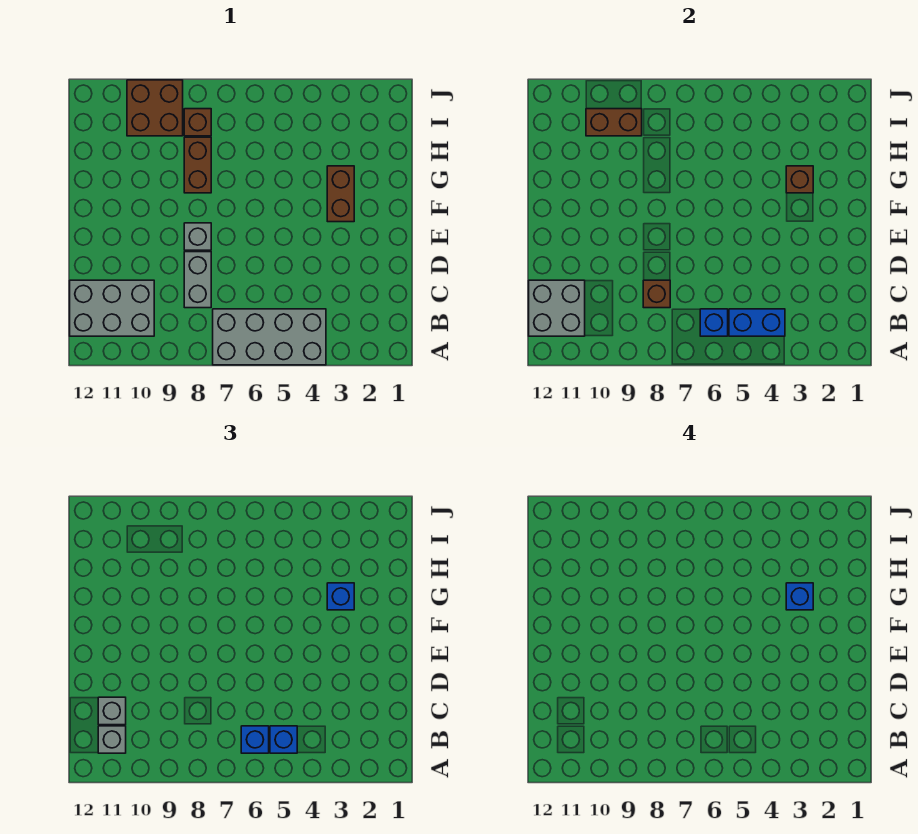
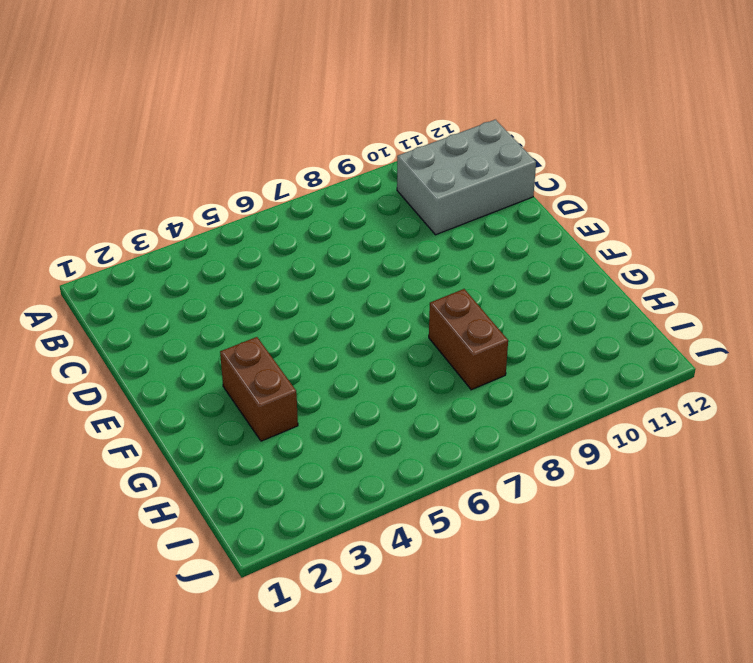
none -> grey 2x4 brick [213,309,326,365]
none -> grey 1x2 brick [184,252,211,308]
none -> grey 1x1 brick [184,223,211,250]

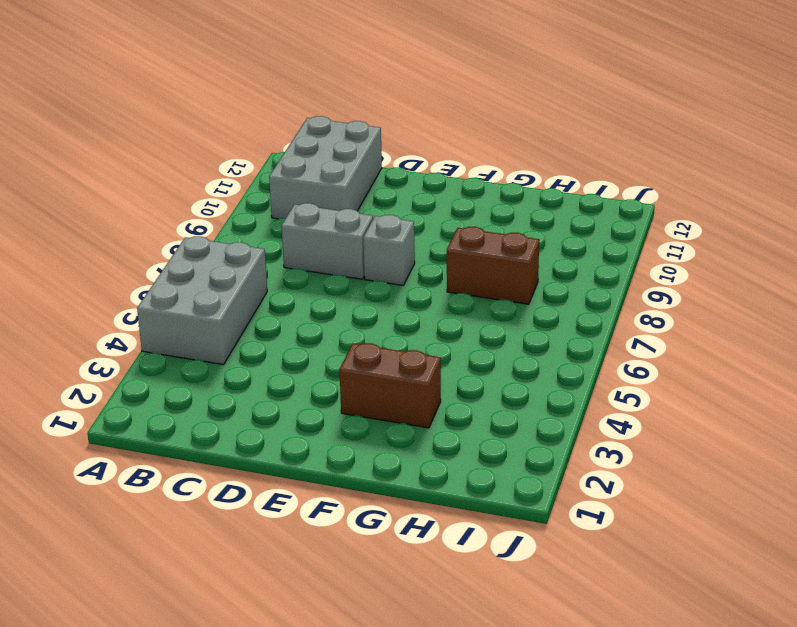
grey 2x3 brick [137,236,267,365] -> grey 2x4 brick [213,309,326,365]
none -> brown 1x1 brick [184,109,211,136]
none -> brown 2x2 brick [127,80,183,136]
none -> blue 1x2 brick [729,309,785,336]

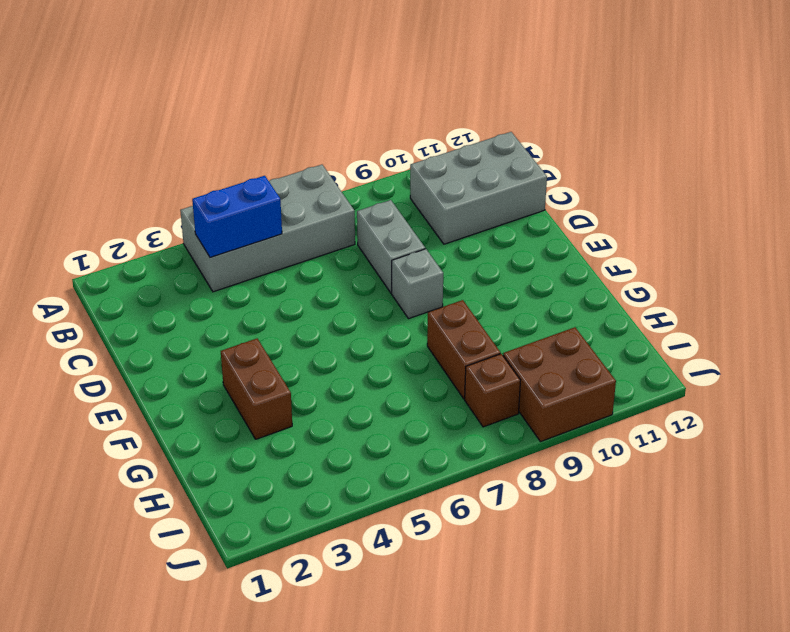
none -> blue 1x1 brick [700,309,728,336]
none -> grey 2x2 brick [529,280,585,336]
none -> brown 1x1 brick [643,280,670,308]

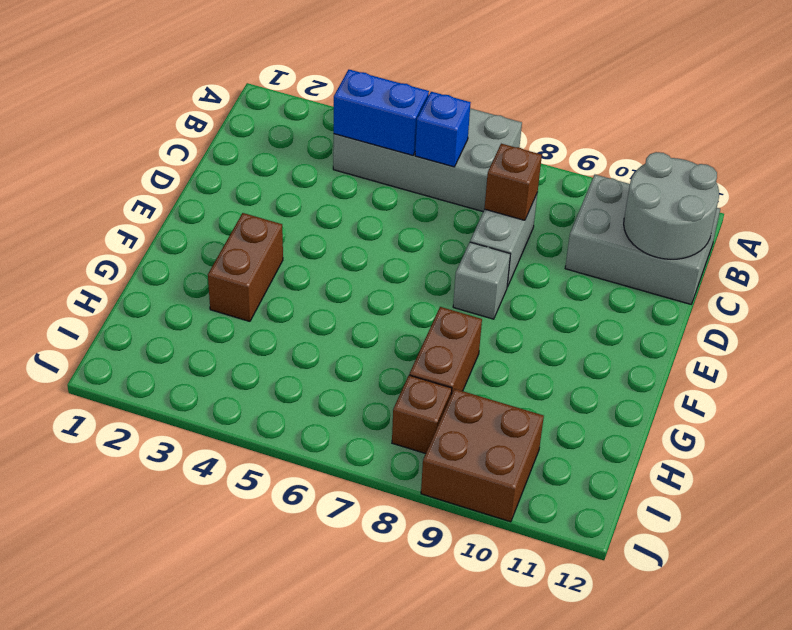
grey 2x2 round brick [624,152,719,259] -> grey 2x2 brick [529,280,585,336]
none -> brown 1x1 brick [786,166,813,193]
none -> brown 1x2 brick [586,109,642,136]
none -> blue 1x1 brick [270,726,297,753]

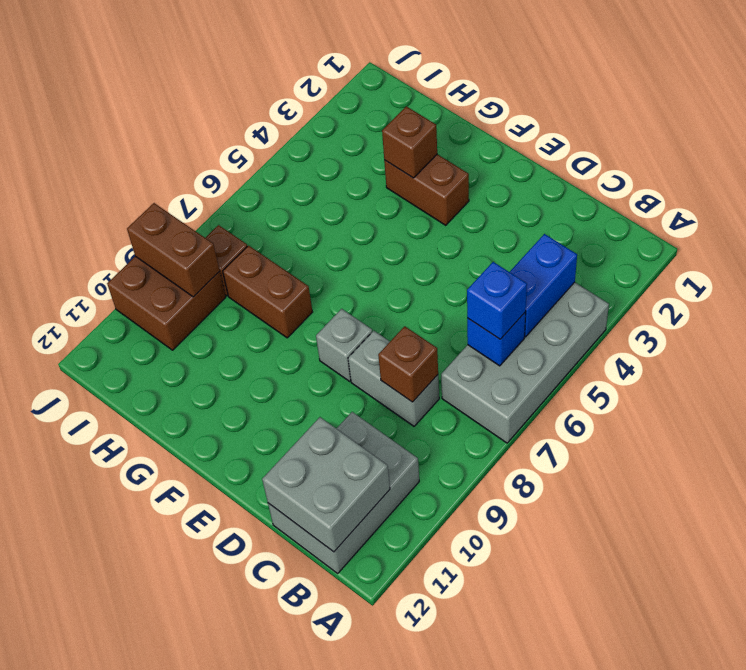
brown 1x2 brick [127,203,220,297] -> brown 1x2 brick turned to [586,109,642,136]
none -> blue 1x1 brick [270,726,297,753]
none -> grey 1x1 brick [98,726,126,753]
none -> grey 1x1 brick [98,697,126,725]

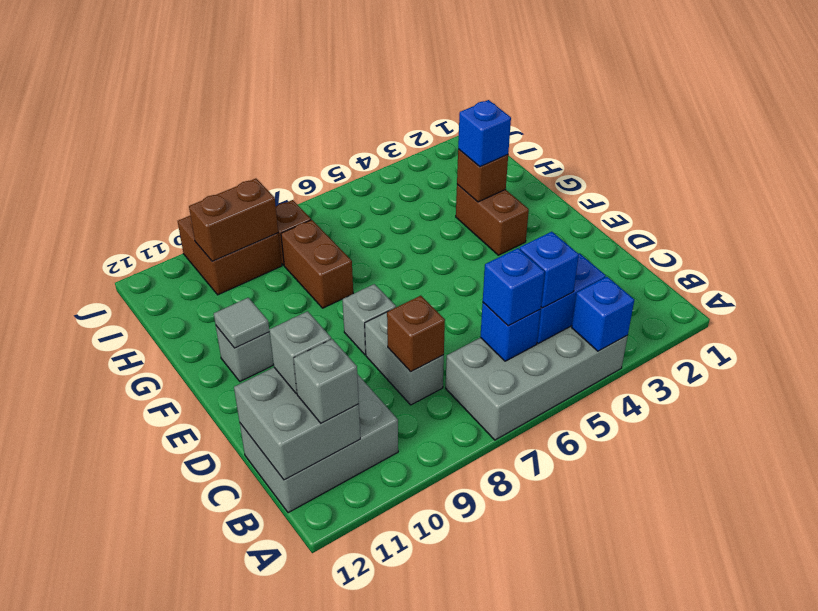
blue 1x1 brick [572,277,634,351] -> blue 1x1 brick moved to [786,583,813,610]
grey 1x1 brick [216,326,273,381] -> none
grey 1x1 tile [214,298,269,348] -> none

